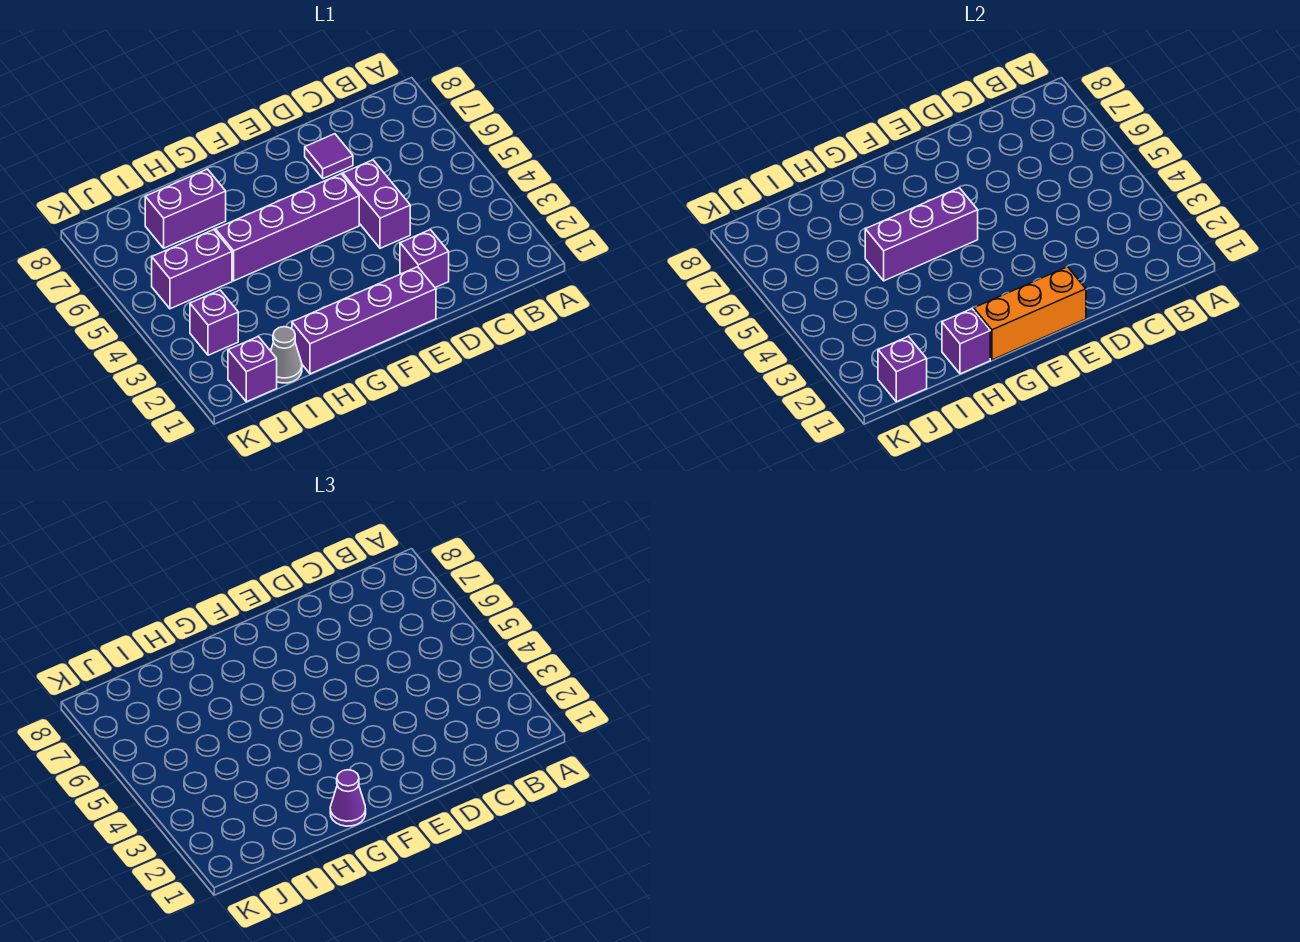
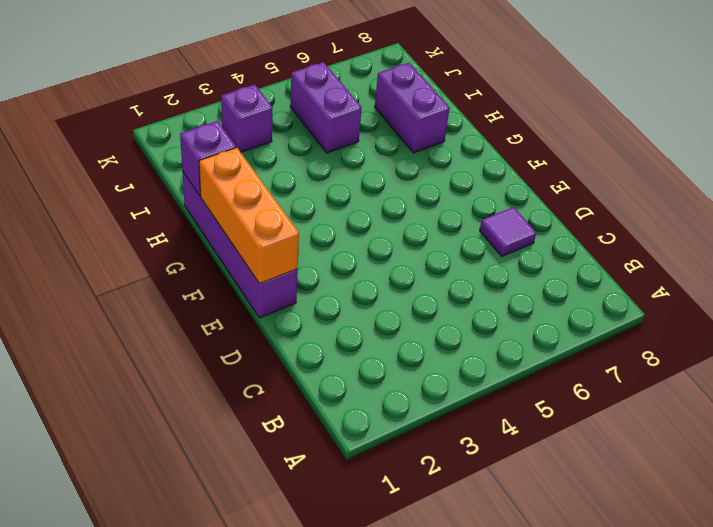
none -> purple 1x1 brick [400,230,449,288]
none -> purple 1x2 brick [343,160,410,248]
none -> purple 1x4 brick [215,174,359,281]

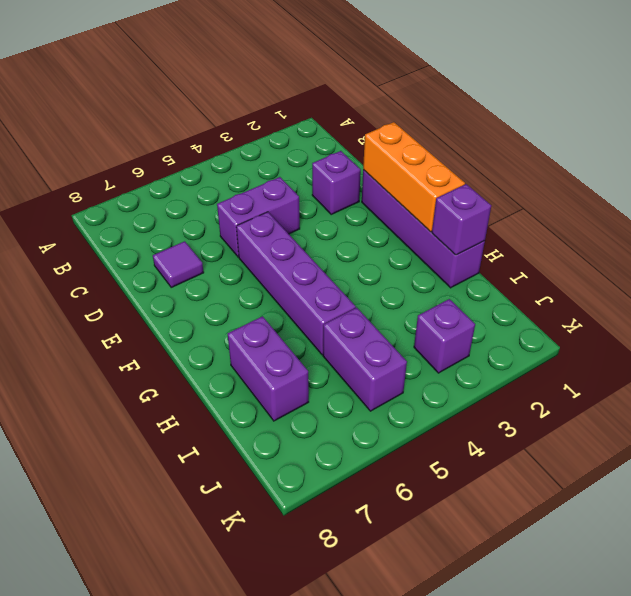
none -> grey 1x1 cone [271,327,302,383]
none -> purple 1x1 brick [228,337,277,402]
none -> purple 1x3 brick [865,188,978,281]

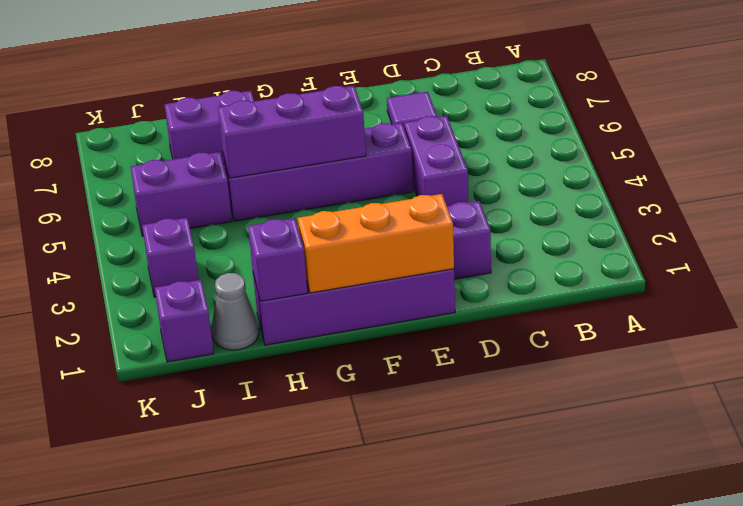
none -> purple 1x1 brick [878,337,927,402]
none -> purple 1x1 cone [330,770,366,826]

